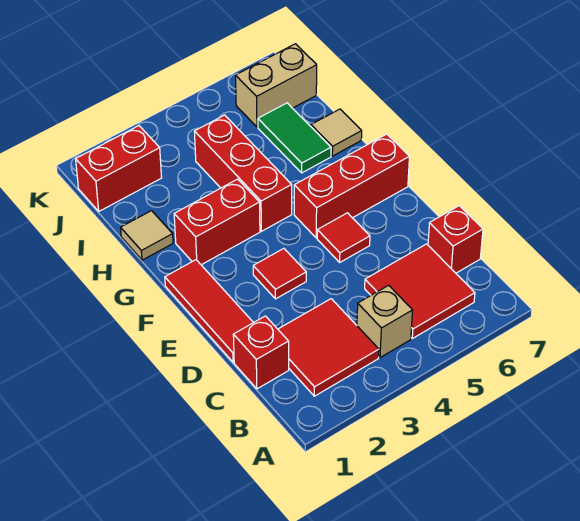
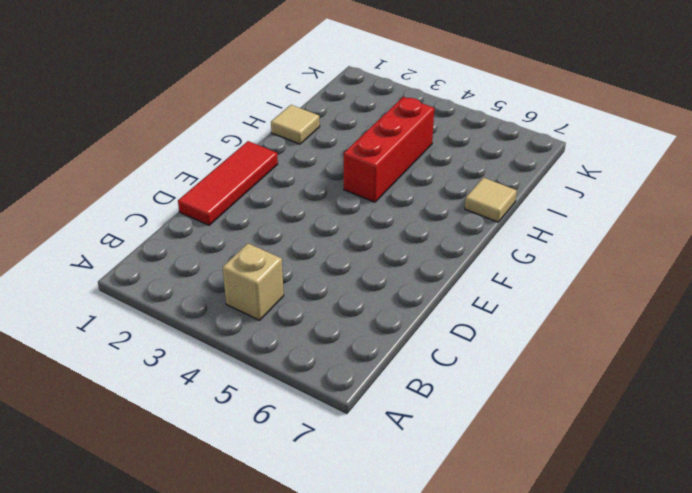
none -> red 2x2 tile [278,299,379,396]
none -> red 2x2 tile [365,244,475,338]
none -> red 1x1 brick [233,316,289,389]

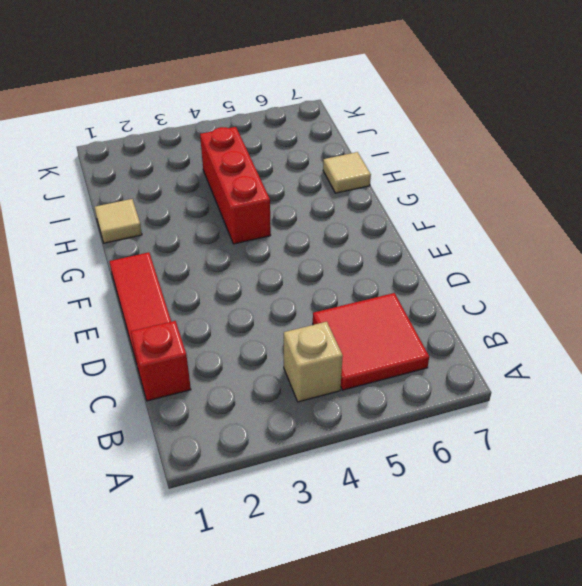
none -> red 2x2 tile [278,299,379,396]
none -> red 1x1 brick [428,206,483,273]
none -> red 1x1 tile [253,249,306,299]

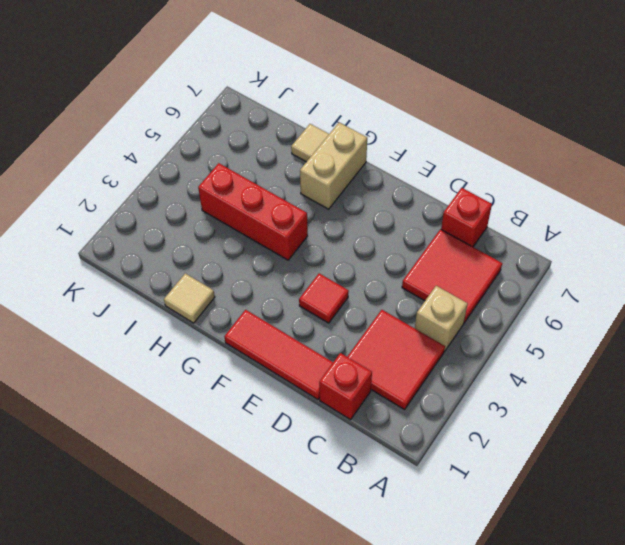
tan 1x2 brick [300,123,367,209] -> tan 1x2 brick moved to [235,44,317,127]
none -> red 1x1 tile [317,213,370,262]
none -> red 1x3 brick [294,134,409,238]
none -> red 1x2 brick [174,179,260,265]

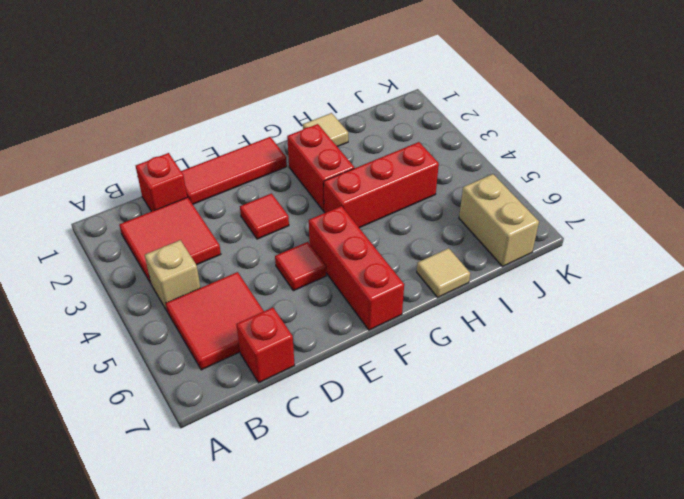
none -> green 1x2 tile [258,103,331,173]
none -> red 1x2 brick [76,126,162,211]

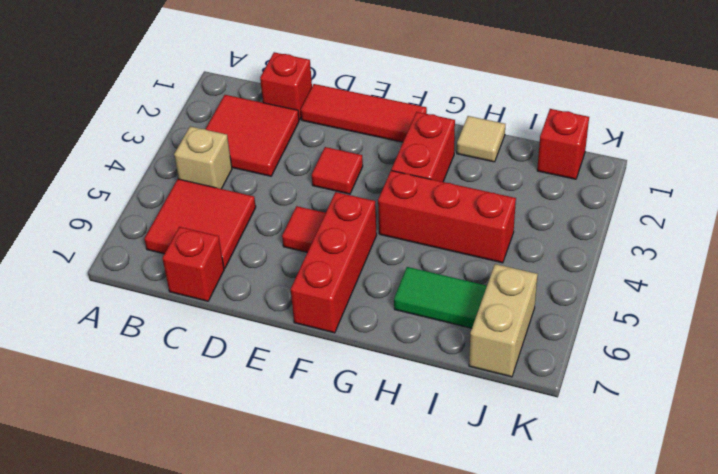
red 1x1 brick [537,109,589,179] -> red 1x2 brick [76,126,162,211]
none -> tan 1x1 tile [311,109,362,156]

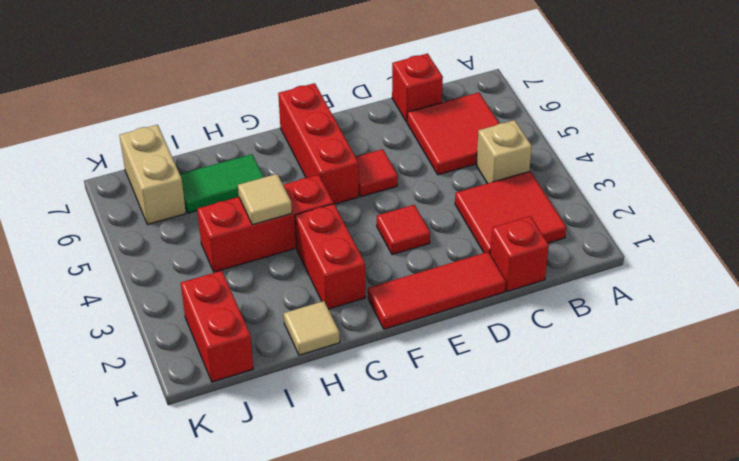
tan 1x1 tile [238,174,292,225] -> tan 1x1 tile moved to [311,109,362,156]

